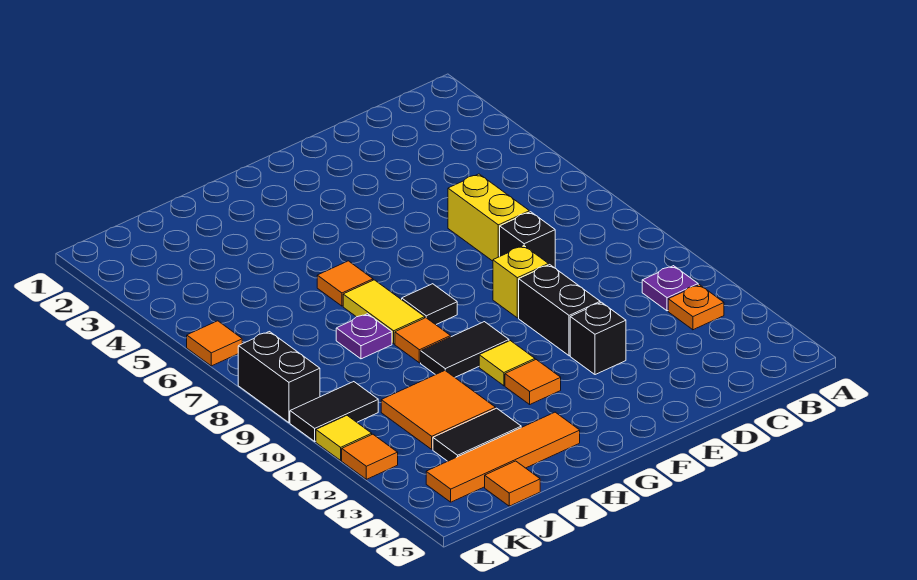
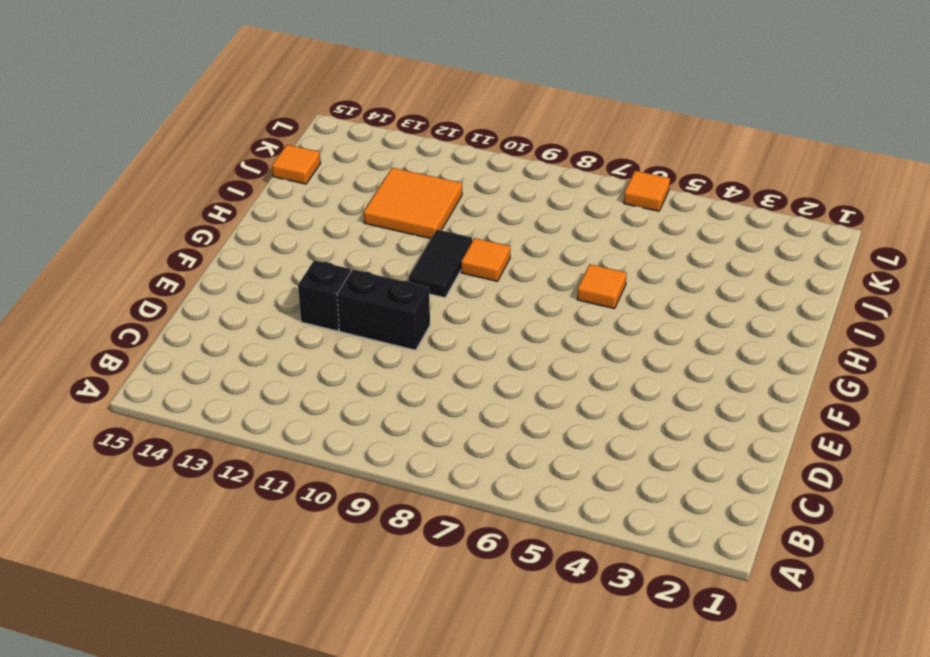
none -> purple 1x1 plate [642,266,698,311]
none -> orange 1x1 plate [668,285,724,330]
none -> yellow 1x2 brick [448,174,529,261]

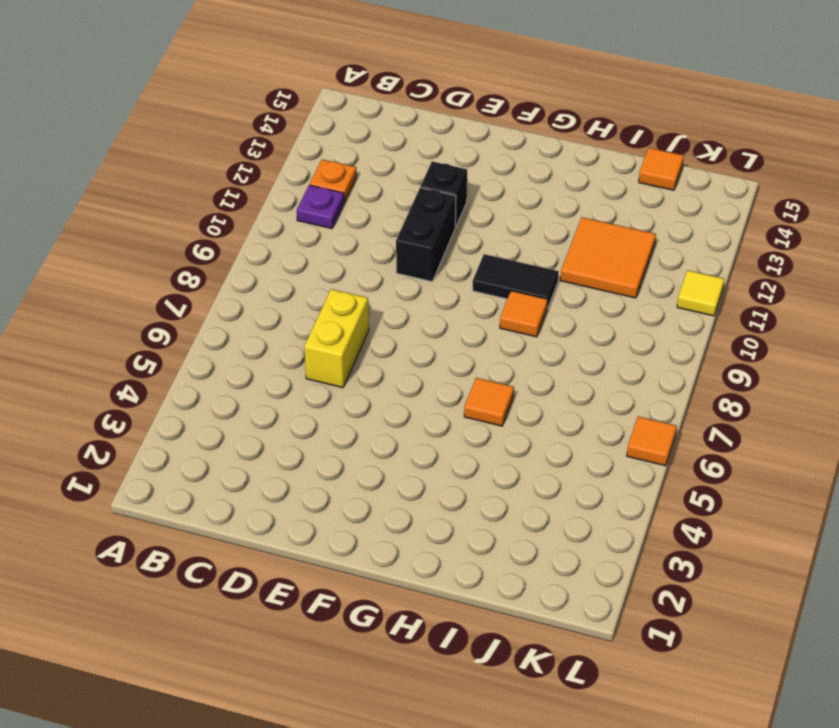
none -> black 1x1 brick [500,212,555,268]
none -> yellow 1x1 brick [493,246,549,318]
none -> black 1x1 tile [402,284,457,325]

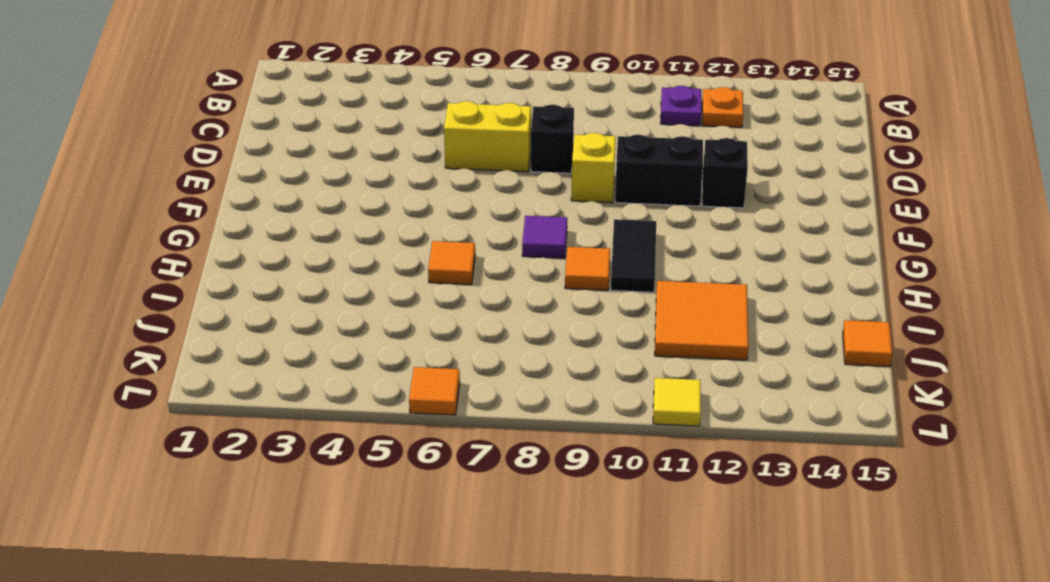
purple 1x1 tile [522,216,567,258] -> black 1x1 tile [402,284,457,325]
none -> yellow 1x1 tile [479,341,535,386]
none -> orange 1x1 tile [505,360,561,404]
none -> yellow 1x2 tile [343,280,425,344]

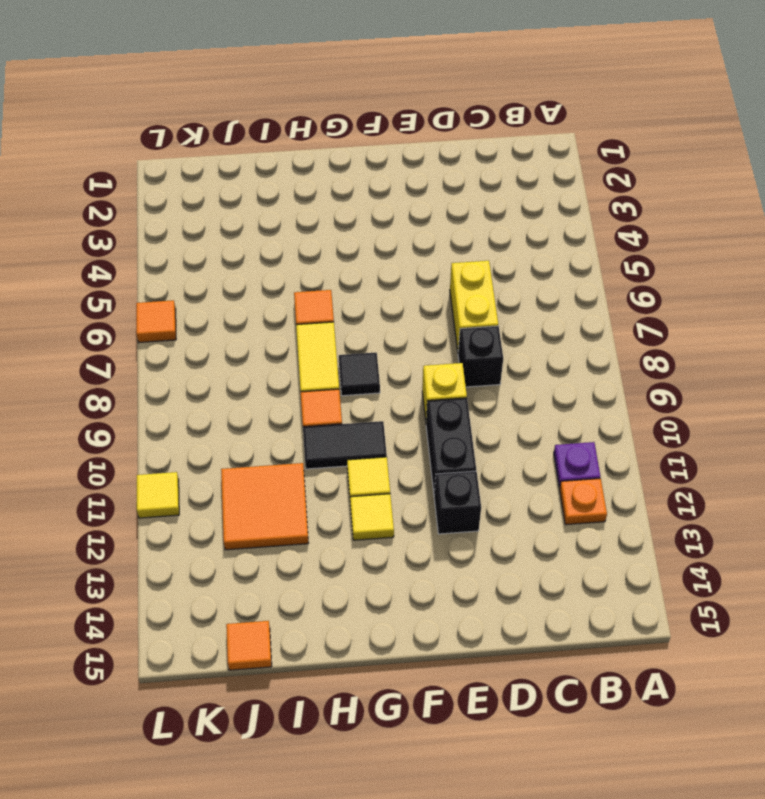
yellow 1x1 tile [350,494,394,540] -> orange 1x1 tile [505,360,561,404]
none -> orange 1x4 tile [426,412,580,502]
none -> purple 1x1 plate [336,314,392,359]
none -> black 1x2 tile [433,408,521,461]

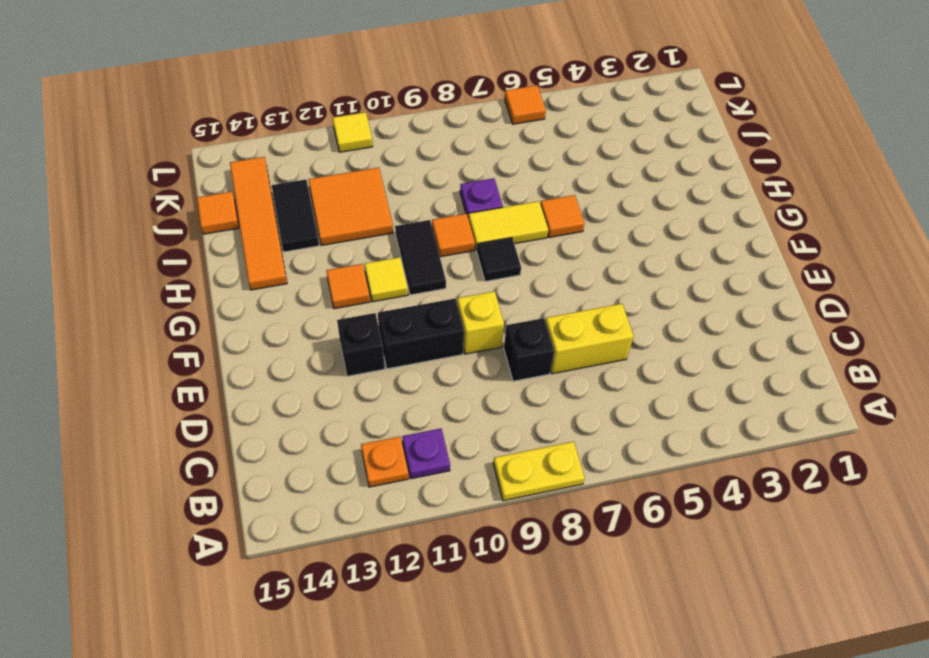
yellow 1x2 plate [493,442,585,501] -> none
none -> black 1x2 tile [290,382,378,441]
none -> black 1x2 brick [238,332,320,423]
none -> orange 1x1 tile [342,434,398,479]

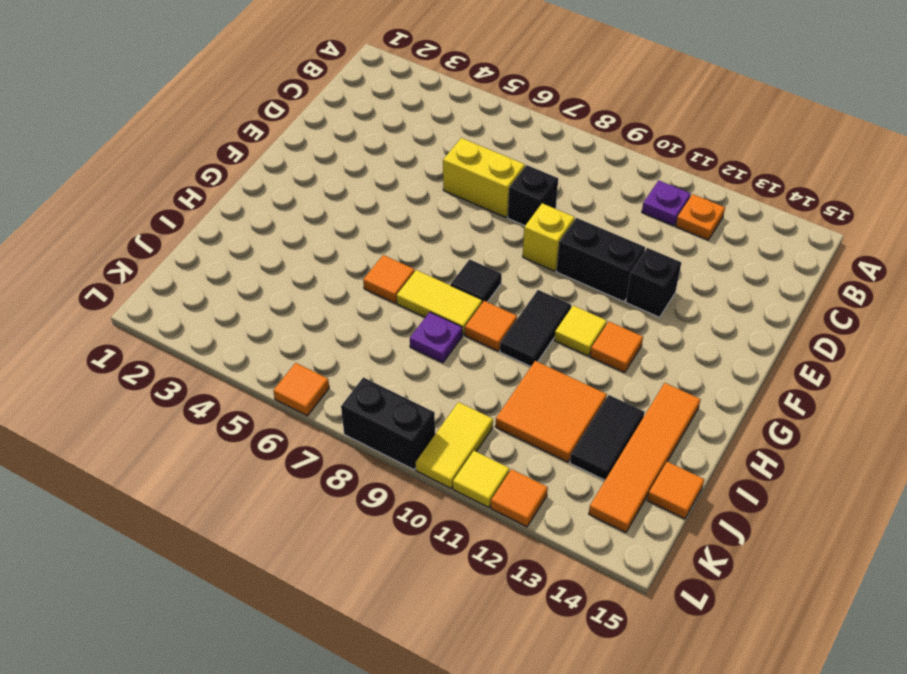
yellow 1x2 tile [416,402,493,488] -> black 1x2 tile [290,382,378,441]

